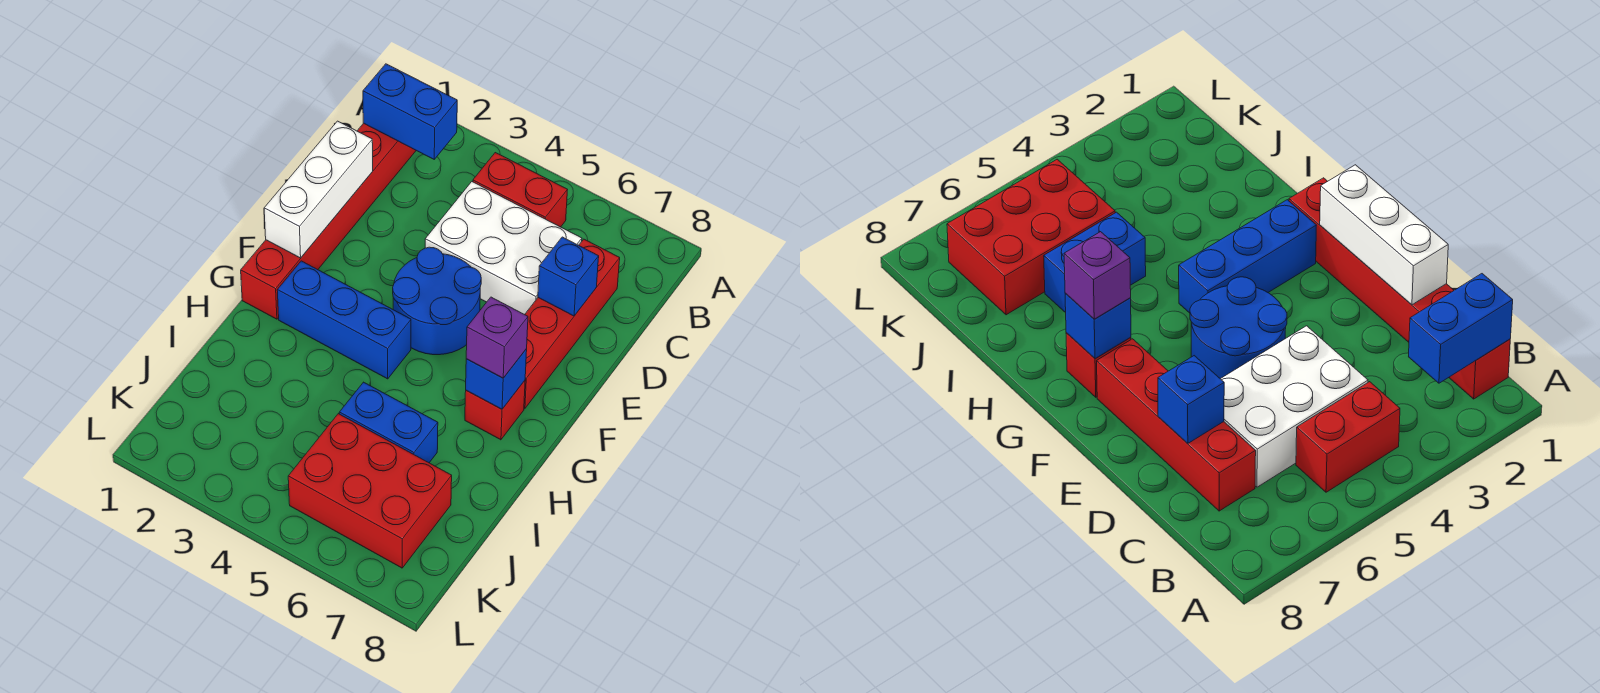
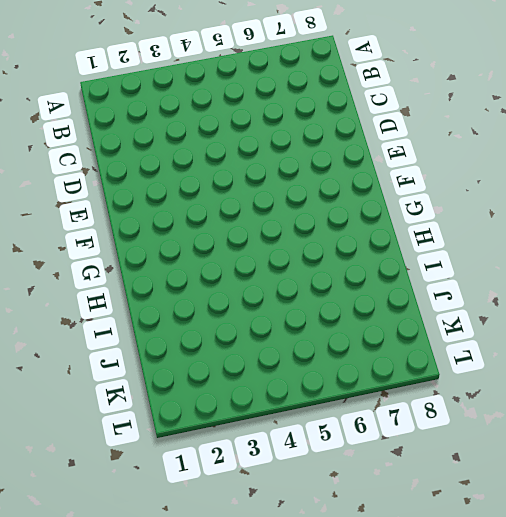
none -> red 1x6 brick [241,123,416,319]
none -> red 1x2 brick [473,153,567,227]
none -> white 2x3 brick [425,182,582,315]

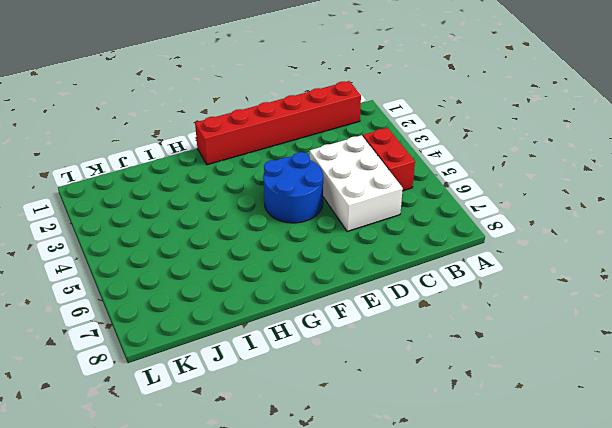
none -> red 1x4 brick [524,239,620,408]
none -> blue 1x3 brick [277,261,411,379]
none -> red 1x1 brick [465,381,525,440]

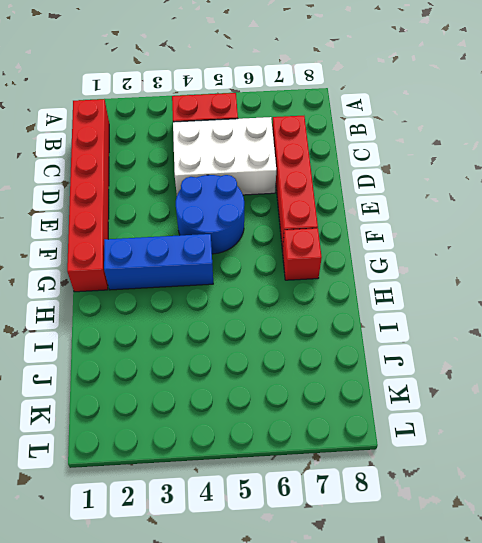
none -> blue 1x2 brick [339,382,438,463]
none -> red 2x3 brick [288,414,452,568]
none -> blue 1x2 brick [363,64,457,159]

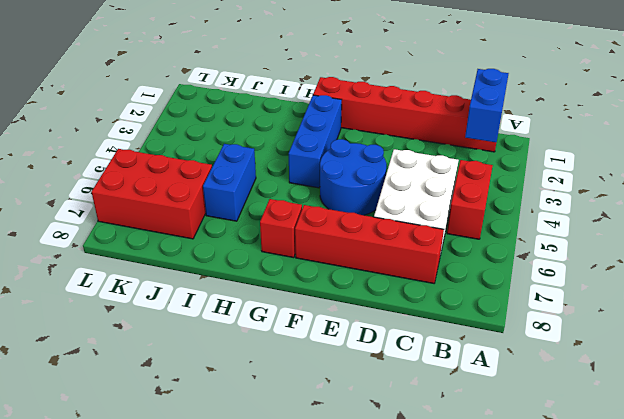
red 2x3 brick [92,149,212,239] -> red 2x3 brick turned to [288,414,452,568]
none -> white 1x3 brick [264,121,373,258]
none -> blue 1x1 brick [538,237,599,316]
none -> blue 1x1 brick [466,349,527,409]

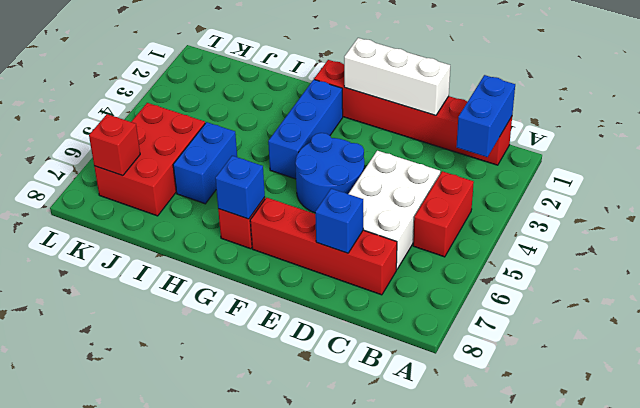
red 1x1 brick [89,114,140,176] -> none
none -> purple 1x1 brick [466,297,528,378]

